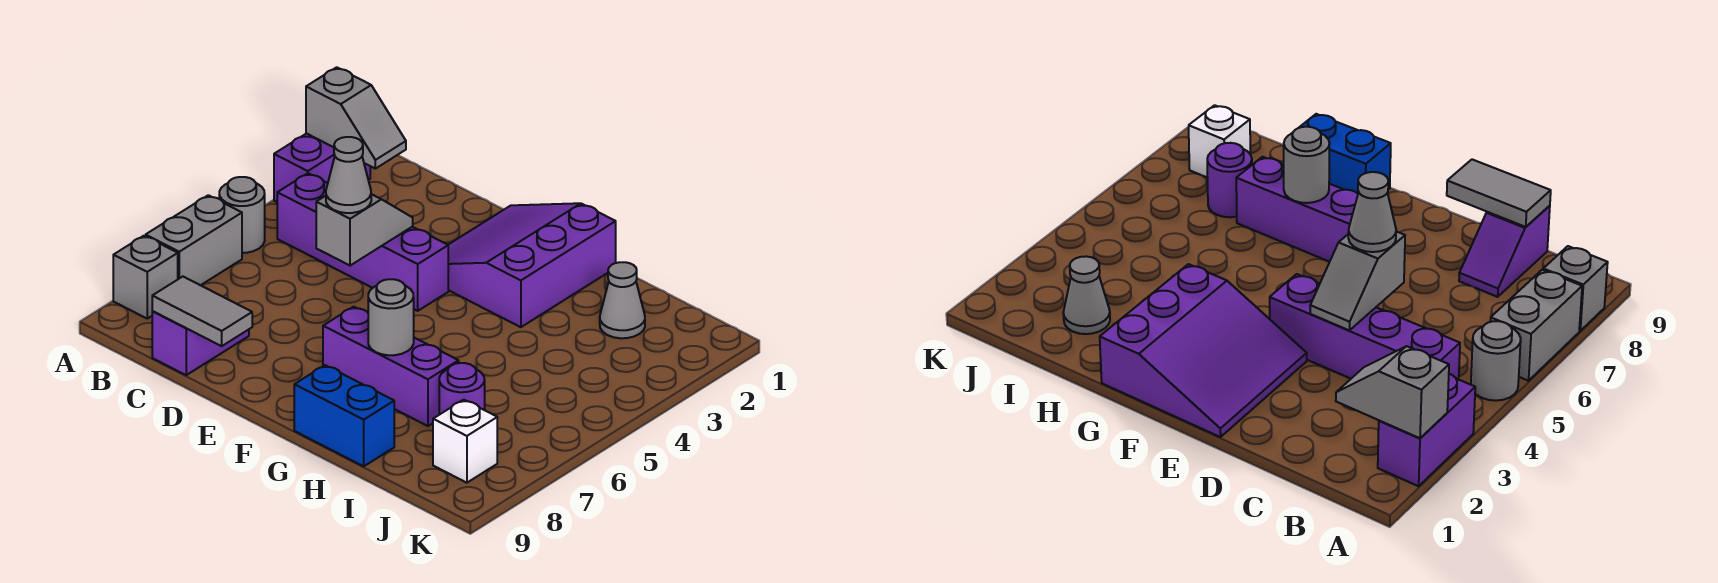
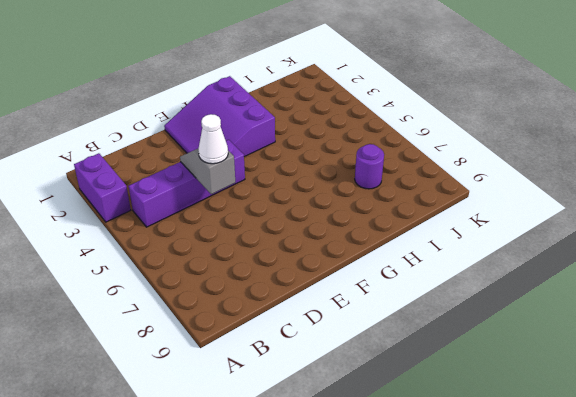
white 1x1 cone [198,114,228,164] -> grey 1x1 cone [326,137,371,213]
none -> grey 1x1 round brick [219,177,265,253]
none -> grey 1x2 brick [146,195,242,285]
none -> grey 1x1 brick [113,236,178,318]

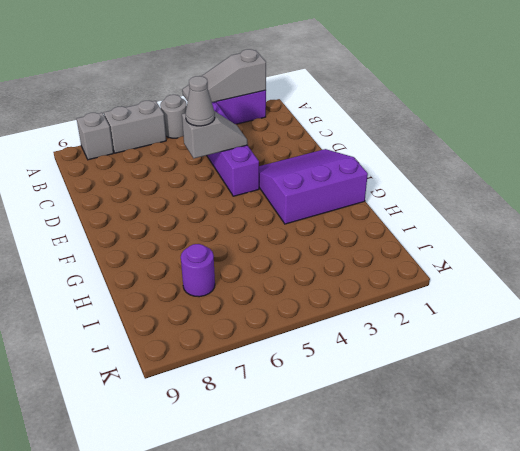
grey 1x3 slope [182,49,266,102] -> grey 1x2 slope [306,67,406,169]
none -> purple 1x2 slope [152,311,249,375]
none -> purple 1x3 brick [323,307,459,426]
none -> blue 1x2 brick [294,365,394,466]

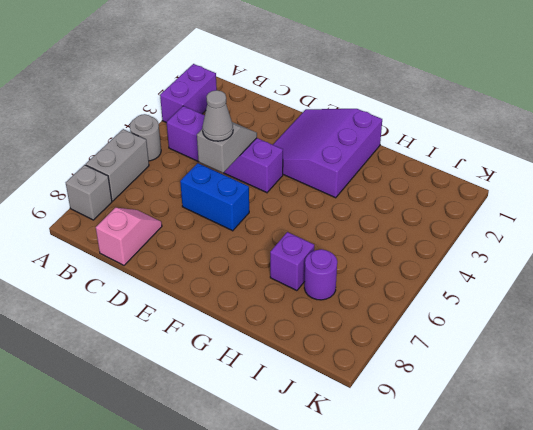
pink 1x2 slope [96,208,162,265] -> purple 1x2 slope [152,311,249,375]
blue 1x2 brick [180,163,249,231] -> blue 1x2 brick moved to [294,365,394,466]
purple 1x1 brick [270,232,314,291] -> purple 1x3 brick [323,307,459,426]
none -> grey 1x1 cone [600,262,645,338]
none -> white 1x1 brick [433,400,497,483]
none -> grey 1x2 slope [306,67,406,169]

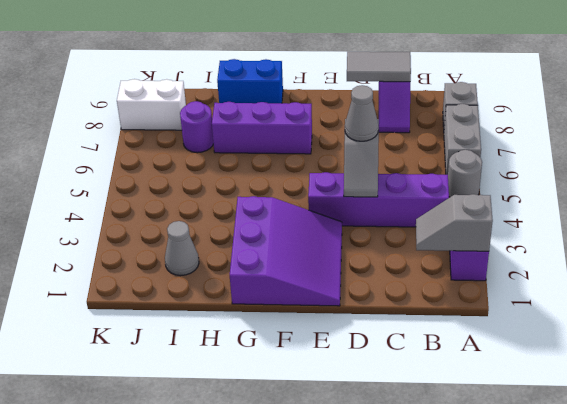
white 1x2 brick [117,79,186,130] -> white 1x1 brick [433,400,497,483]
none -> grey 1x1 round brick [368,279,414,355]

